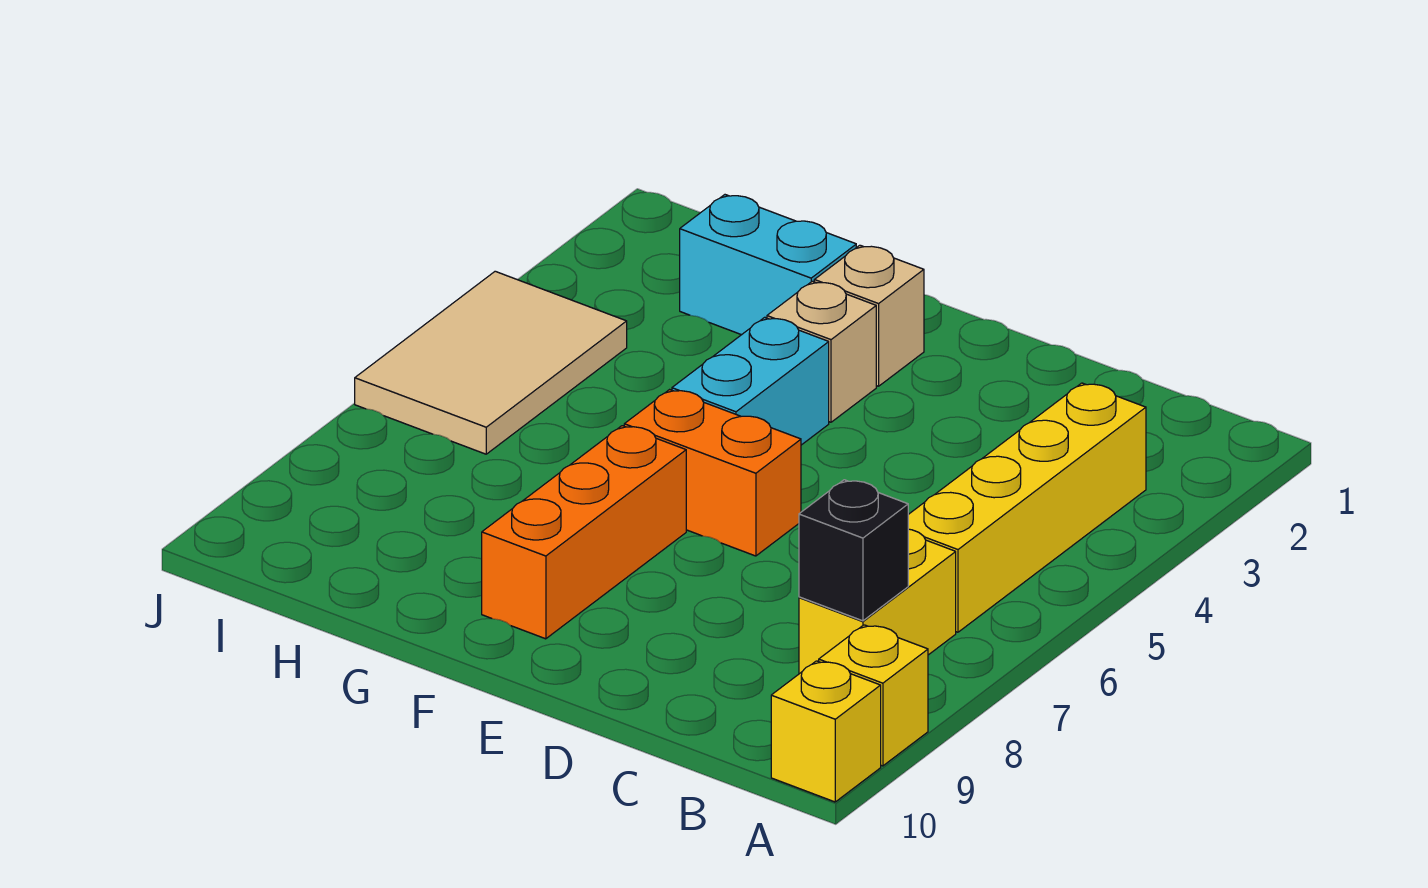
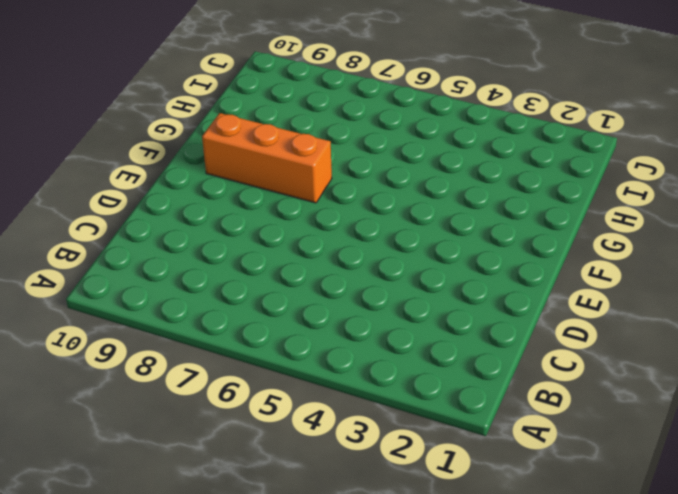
none -> yellow 1x1 brick [819,625,928,766]
none -> yellow 1x1 brick [771,661,881,802]
none -> yellow 1x4 brick [908,383,1146,632]

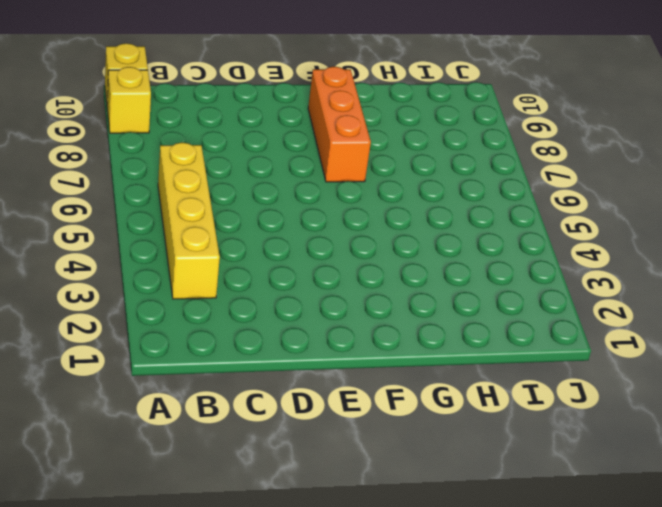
none -> yellow 1x2 brick [799,529,956,674]
none -> orange 1x2 brick [624,390,801,556]
none -> tan 1x1 brick [814,245,924,386]

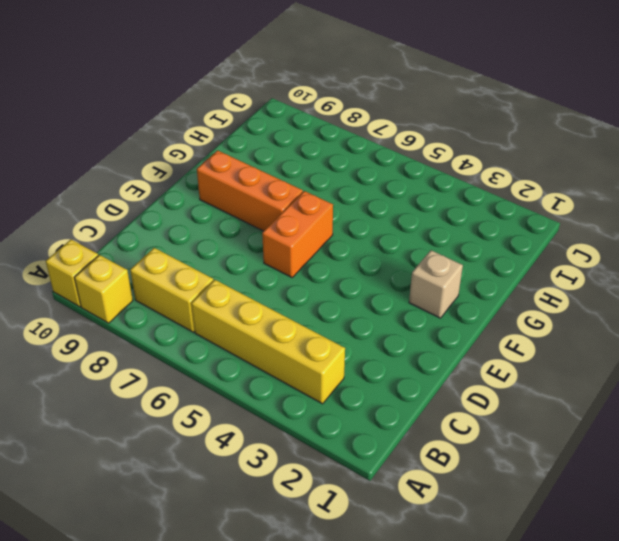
none -> tan 1x1 brick [767,281,876,422]
none -> cyan 1x2 brick [672,317,829,445]
none -> cyan 1x2 brick [680,195,856,335]

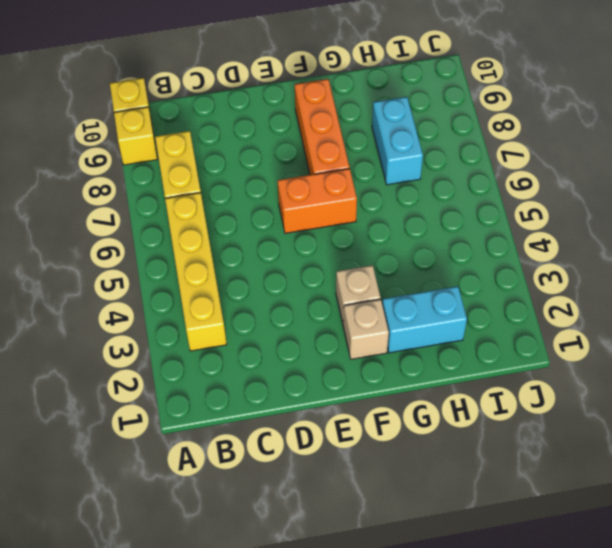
cyan 1x2 brick [372,97,423,185] -> cyan 1x2 brick moved to [672,317,829,445]
none -> tan 2x3 tile [355,271,627,454]
none -> black 1x1 brick [799,480,908,621]

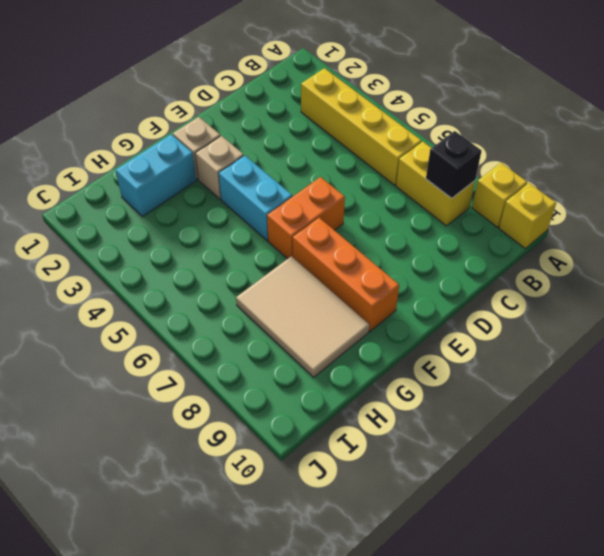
tan 2x3 tile [236,256,370,377] -> tan 2x3 tile moved to [355,271,627,454]

